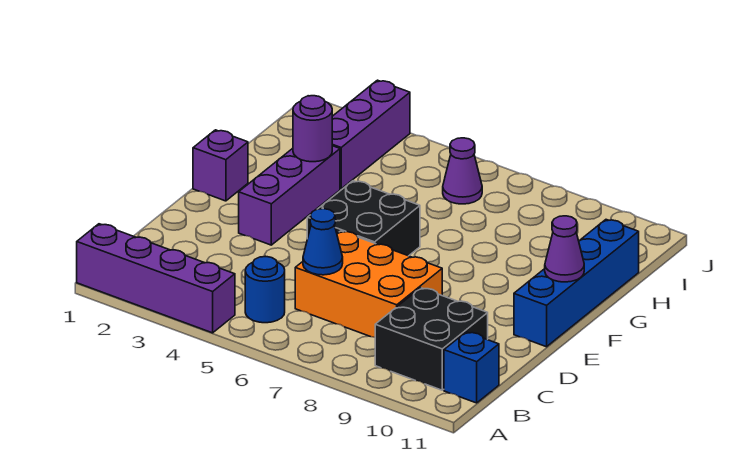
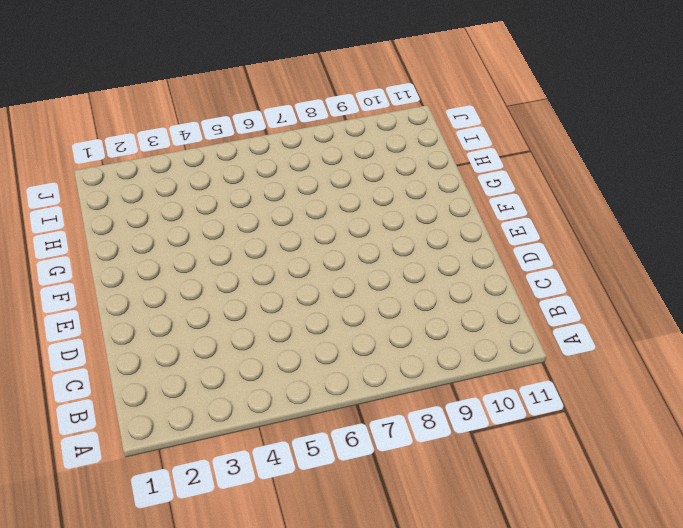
none -> purple 1x4 brick [77,224,235,333]
none -> blue 1x1 round brick [245,256,285,323]
none -> black 2x2 brick [375,288,488,390]

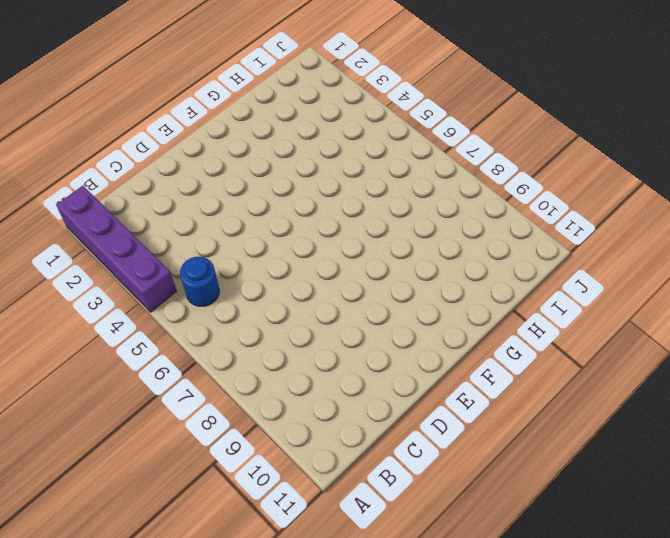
none -> black 2x2 brick [375,288,488,390]
none -> blue 1x1 brick [444,332,499,403]
none -> orange 2x3 brick [295,231,442,337]

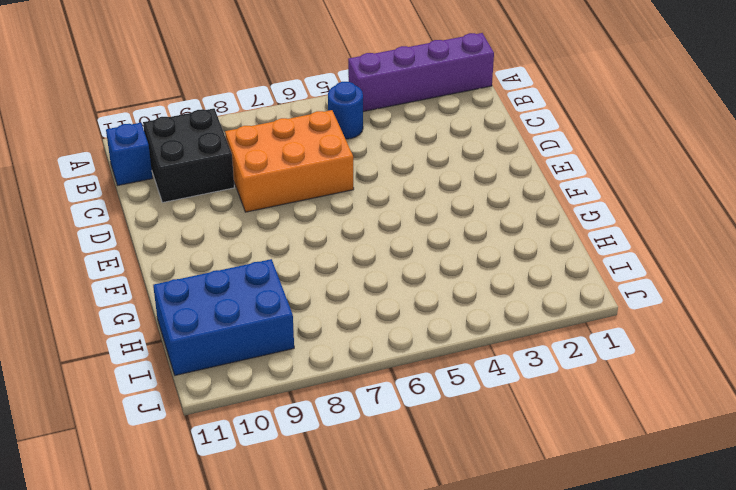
blue 2x3 brick [153,259,294,375] -> blue 1x4 brick [514,220,639,347]
none -> purple 1x3 brick [239,146,340,245]
none -> black 2x2 brick [307,181,420,256]
none -> purple 1x1 brick [193,130,248,201]

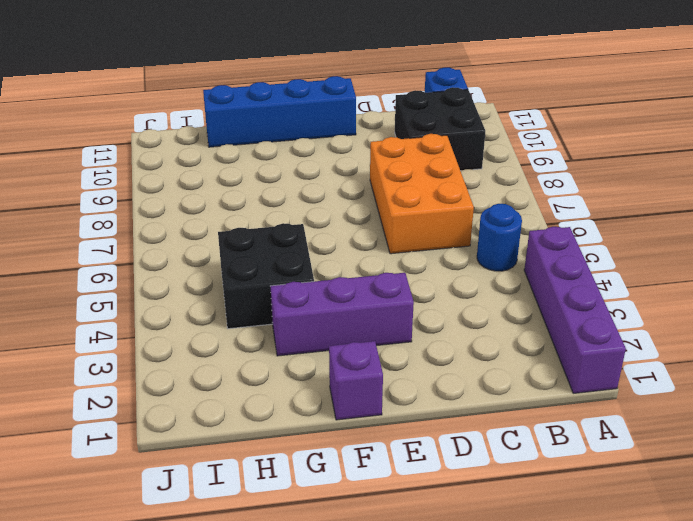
black 2x2 brick [218,223,314,329] -> black 2x2 brick moved to [307,181,420,256]
none -> purple 1x3 brick [332,80,410,189]
none -> purple 1x1 cone [443,138,482,204]
none -> blue 1x1 cone [303,209,343,275]

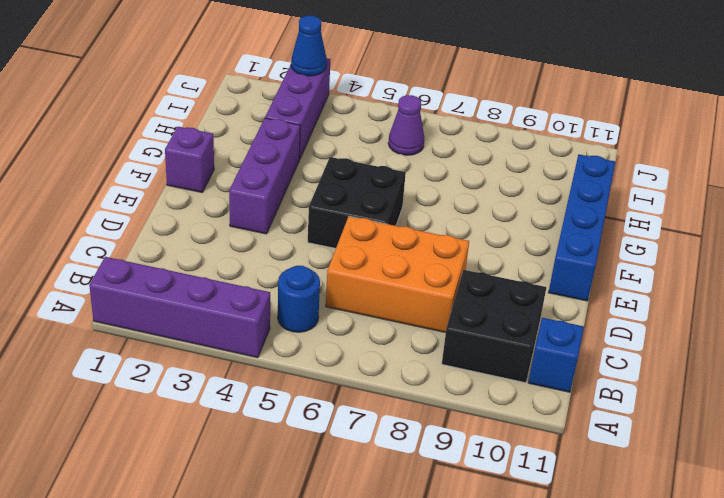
blue 1x1 cone [291,16,327,76] -> blue 1x1 cone moved to [303,209,343,275]
none -> purple 1x1 cone [545,216,584,282]
none -> purple 1x1 round brick [293,96,332,162]

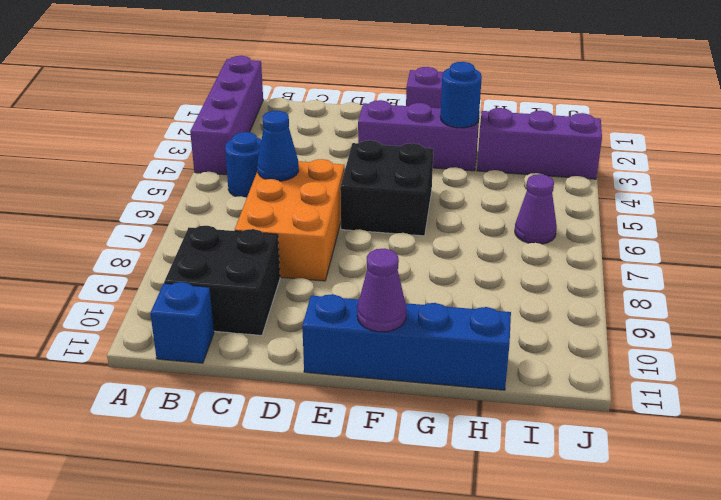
blue 1x1 round brick [440,62,482,128] -> purple 1x1 round brick [293,96,332,162]

